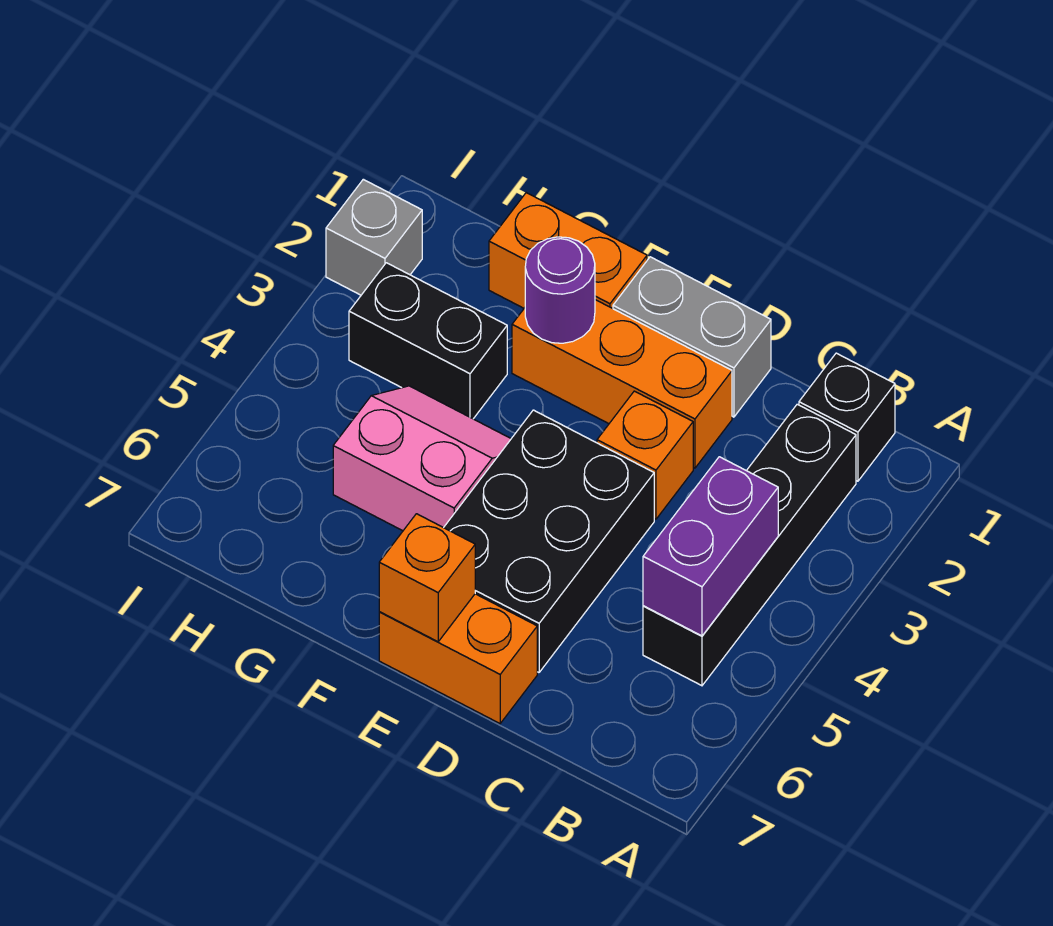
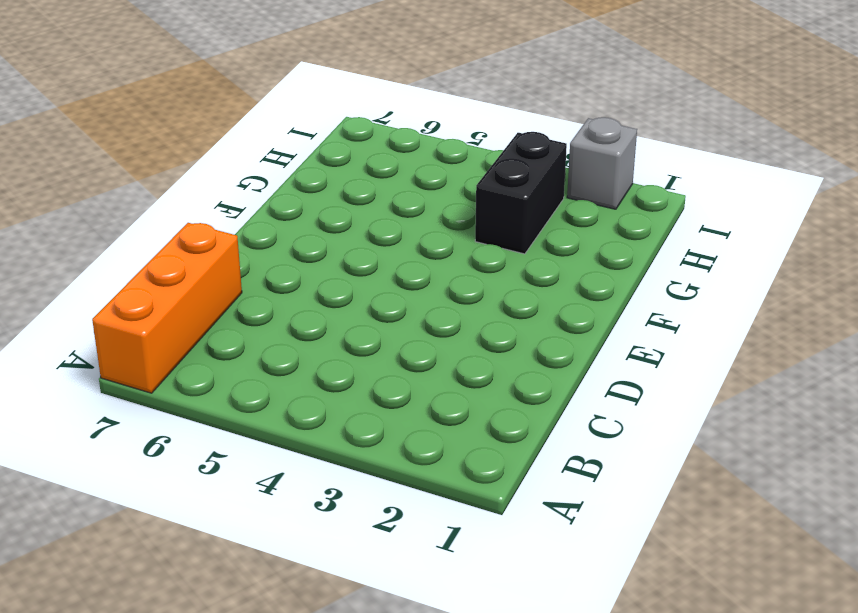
orange 1x3 brick [92,223,242,393] -> orange 1x3 brick moved to [512,300,732,468]
none -> black 1x1 brick [799,353,895,481]
none -> black 1x4 brick [643,404,856,686]
none -> grey 1x2 brick [613,257,771,417]

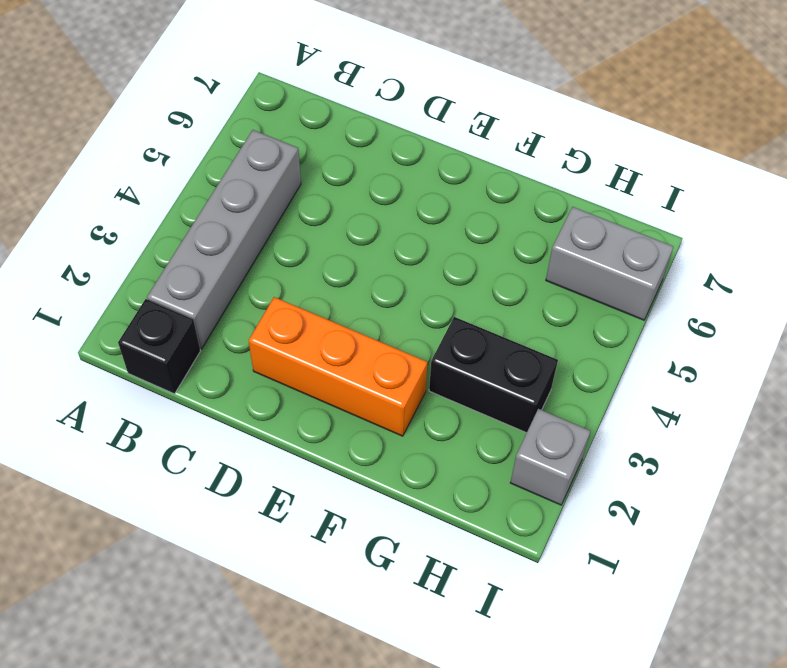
grey 1x4 brick [147,130,301,349] -> black 1x4 brick [643,404,856,686]
grey 1x2 brick [546,207,673,320] -> grey 1x2 brick moved to [613,257,771,417]
none -> orange 1x1 brick [597,391,693,519]
none -> black 2x3 brick [444,410,654,672]
none -> orange 1x2 brick [379,594,537,723]

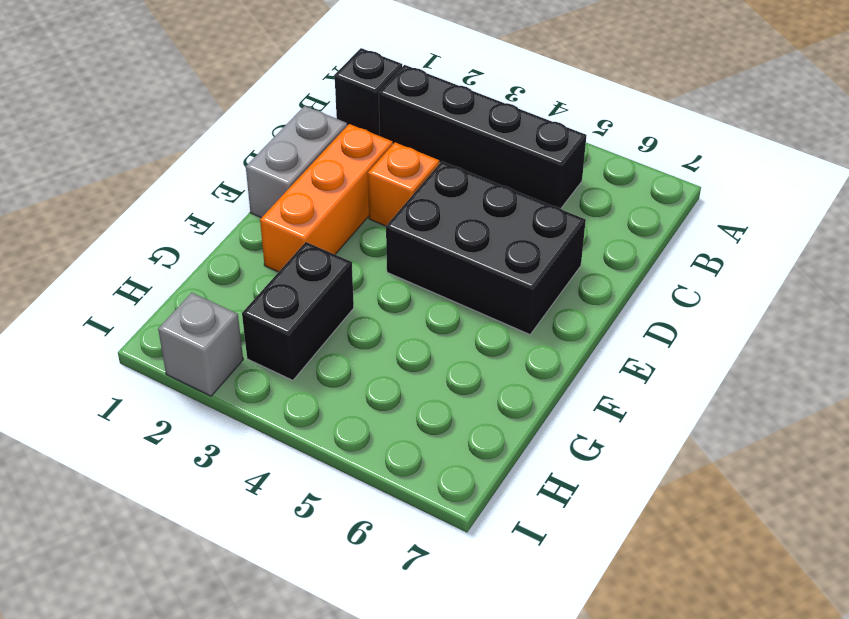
none -> orange 1x2 brick [379,594,537,723]
none -> orange 1x2 brick [489,193,647,309]
none -> pink 2x2 slope [333,386,511,531]

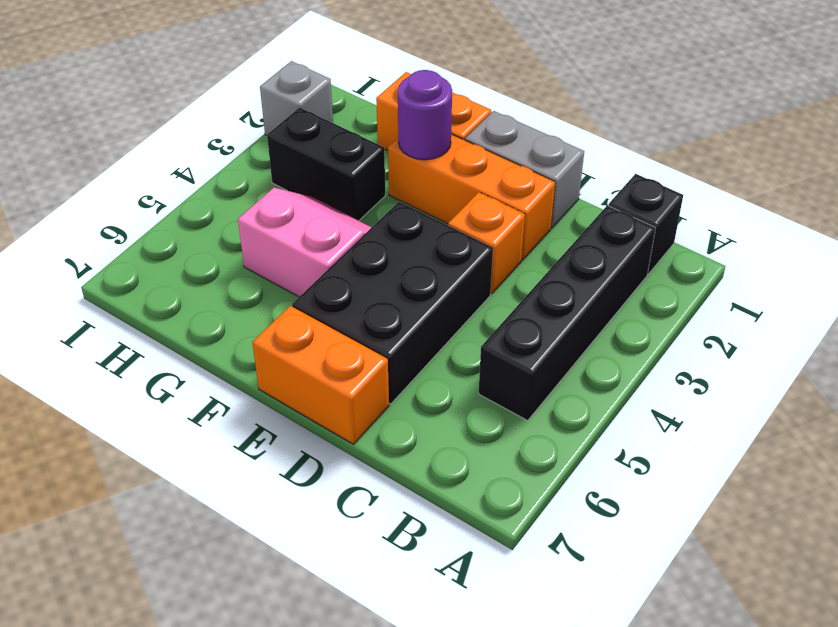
none -> purple 1x2 brick [643,457,778,636]
none -> orange 1x1 brick [379,514,475,642]

